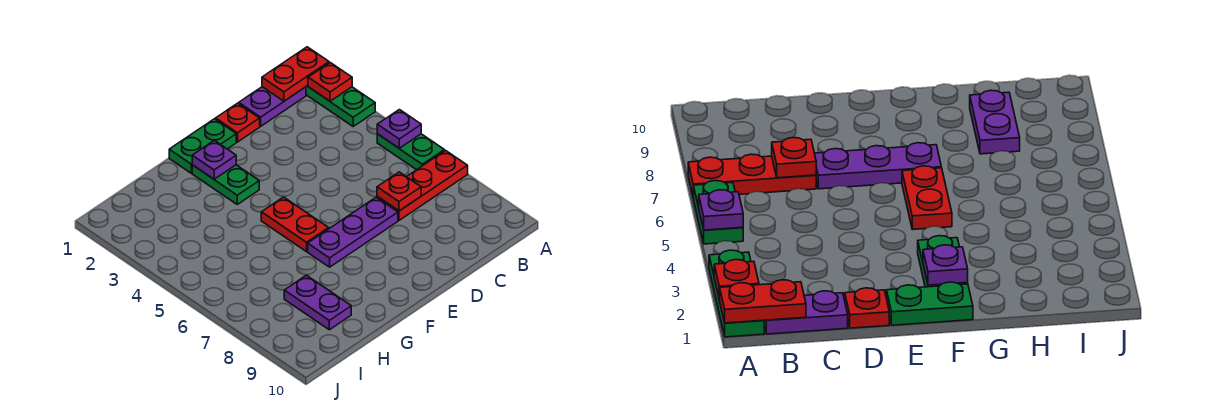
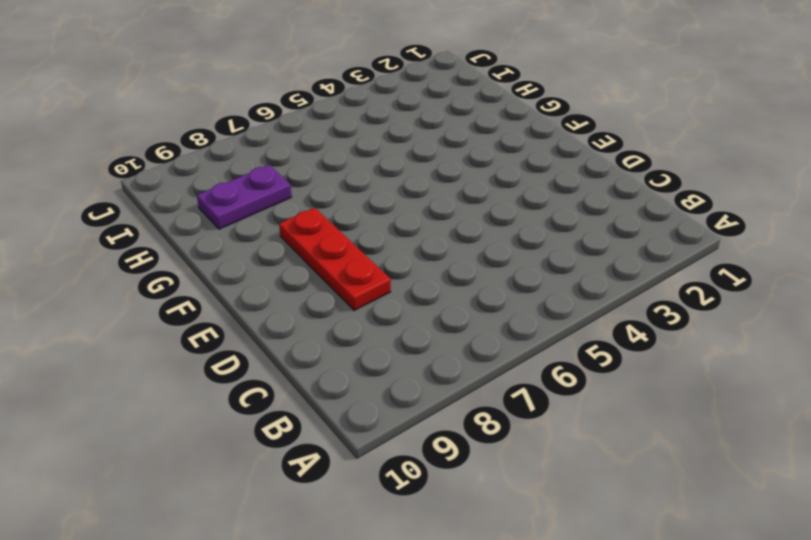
red 1x3 plate [279,208,391,311] -> red 1x3 plate moved to [377,151,468,220]
none -> green 1x3 plate [306,86,375,126]
none -> green 1x2 plate [377,134,444,170]
none -> purple 1x2 plate [239,87,306,126]

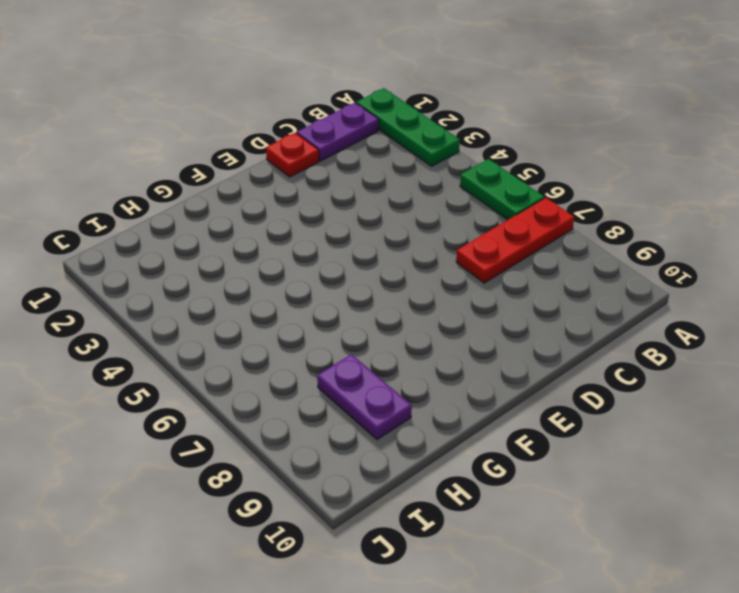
none -> purple 1x3 plate [308,197,398,267]
none -> green 1x2 plate [169,119,236,173]
none -> green 1x2 plate [192,165,259,204]

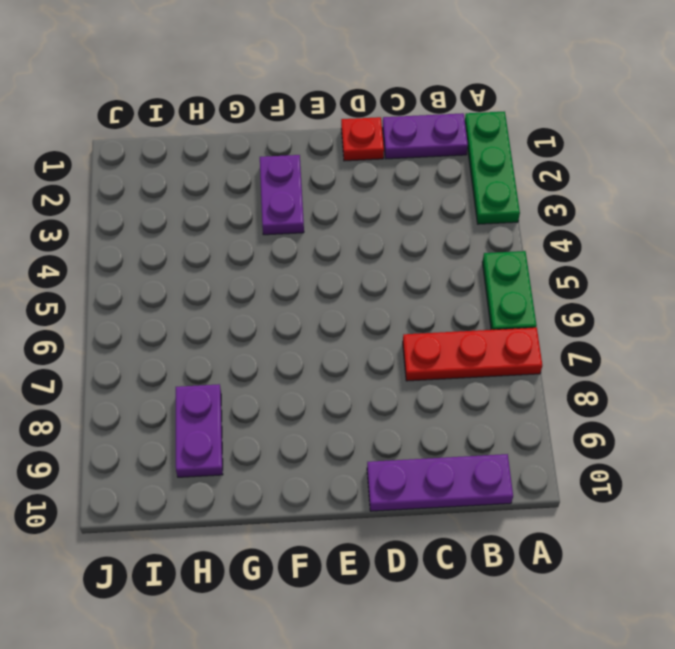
purple 1x3 plate [367,454,513,511] -> purple 1x3 plate moved to [308,197,398,267]
purple 1x2 plate [260,155,304,235] -> green 1x2 plate [192,165,259,204]
none -> green 1x2 plate [169,119,236,173]
none -> red 1x2 plate [261,197,329,252]
none -> red 1x2 plate [262,47,329,101]

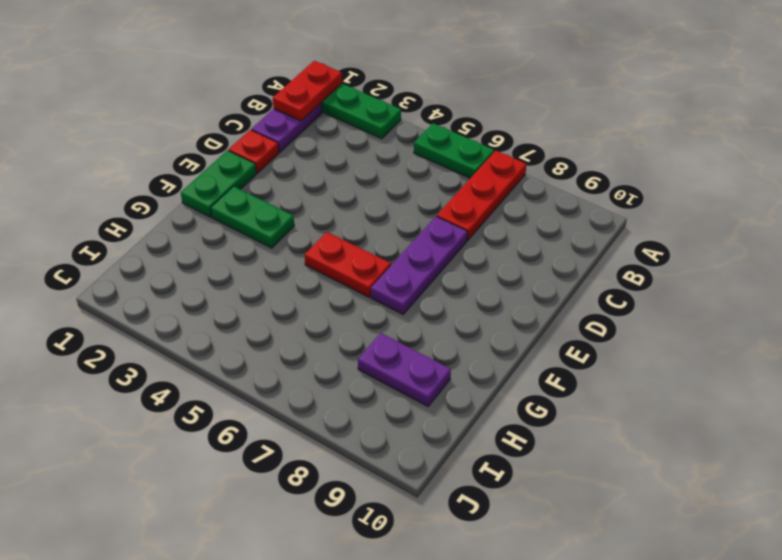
none -> red 1x1 plate [308,63,352,101]
none -> purple 1x1 plate [377,110,421,148]
none -> red 1x1 plate [377,172,421,211]

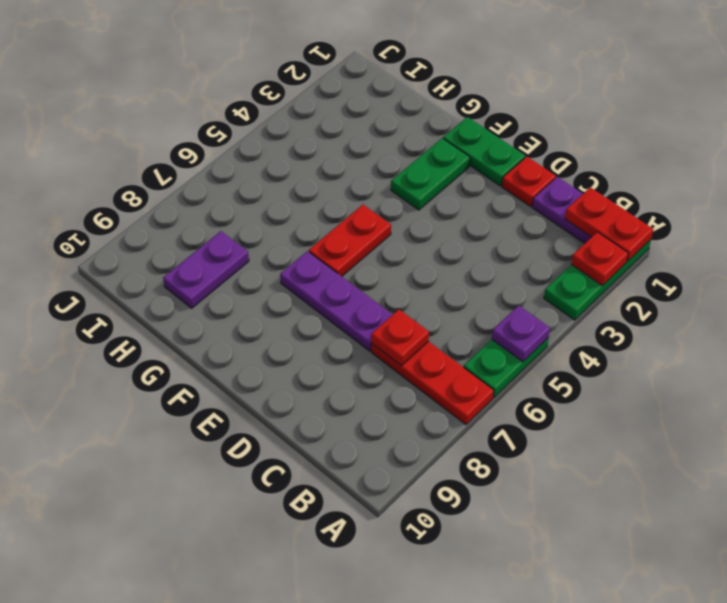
none -> purple 1x1 plate [192,140,236,179]

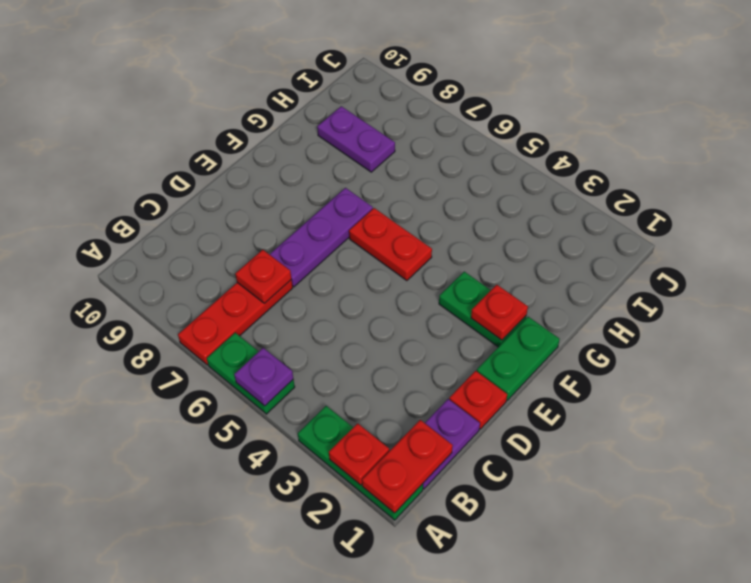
red 1x1 plate [471,285,528,340] -> purple 1x1 plate [192,140,236,179]

